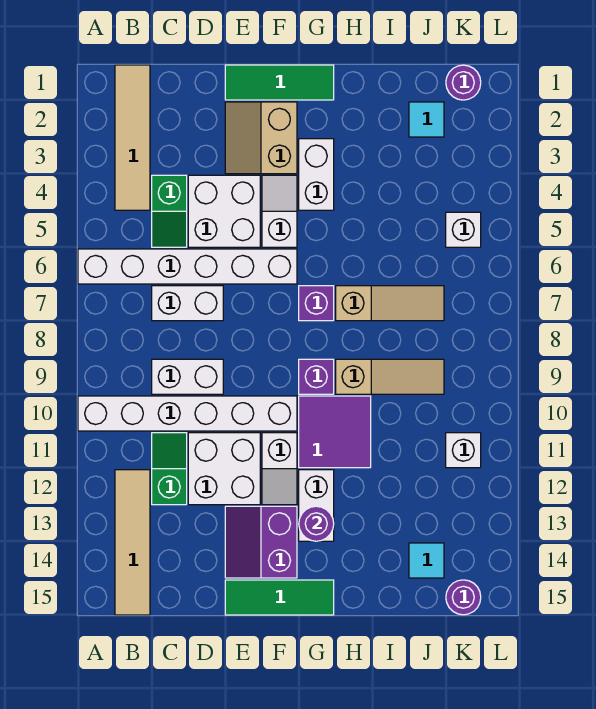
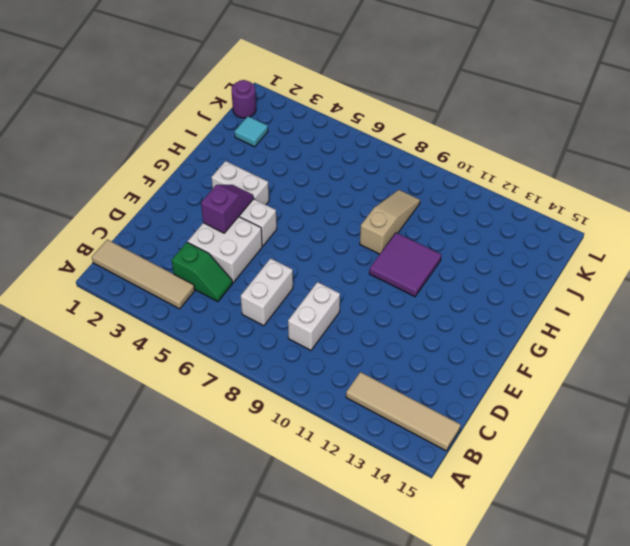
purple 1x2 slope [201,185,254,233] -> none
none -> white 1x6 brick [78,249,297,284]
none -> white 1x6 brick [78,396,297,431]
none -> green 1x2 slope [152,433,187,505]
none -> white 2x2 brick [188,433,260,505]

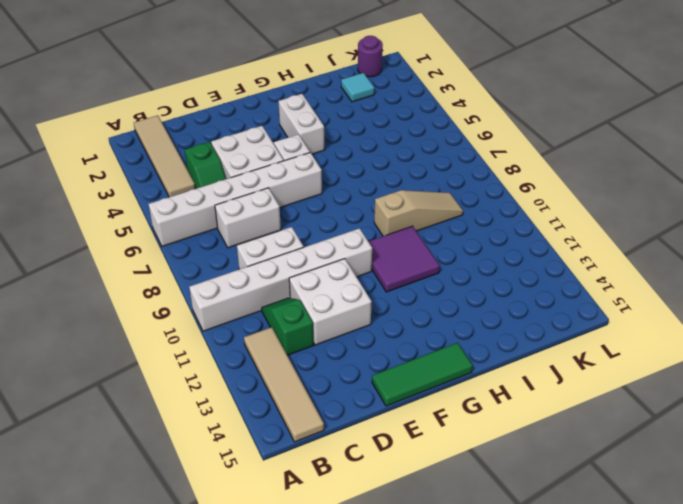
none -> green 1x3 tile [225,65,334,100]
none -> tan 2x2 slope [225,102,297,174]
none -> purple 2x2 slope [225,506,297,578]
none -> white 1x2 slope [262,433,297,505]

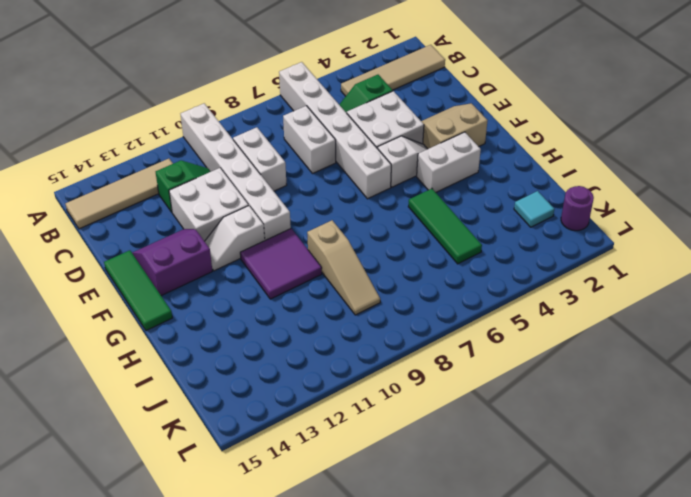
green 1x3 tile [408,189,482,264] -> green 1x3 tile moved to [225,65,334,100]
none -> purple 1x1 brick [299,286,334,321]
none -> purple 1x1 brick [299,359,334,394]
none -> white 1x2 brick [299,470,334,541]
none -> tan 1x3 slope [336,286,444,321]

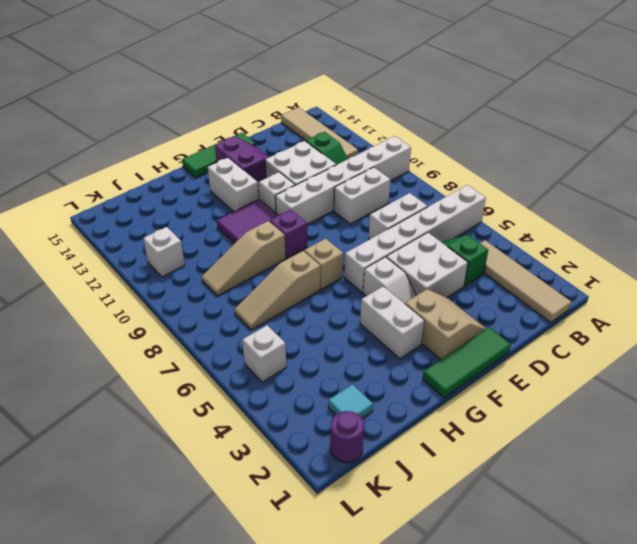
tan 1x1 brick [304,238,343,289] -> purple 1x1 brick [299,286,334,321]
none -> cyan 1x1 tile [409,543,444,578]
none -> purple 1x1 round brick [446,580,481,615]
none -> purple 1x1 round brick [299,506,334,541]

